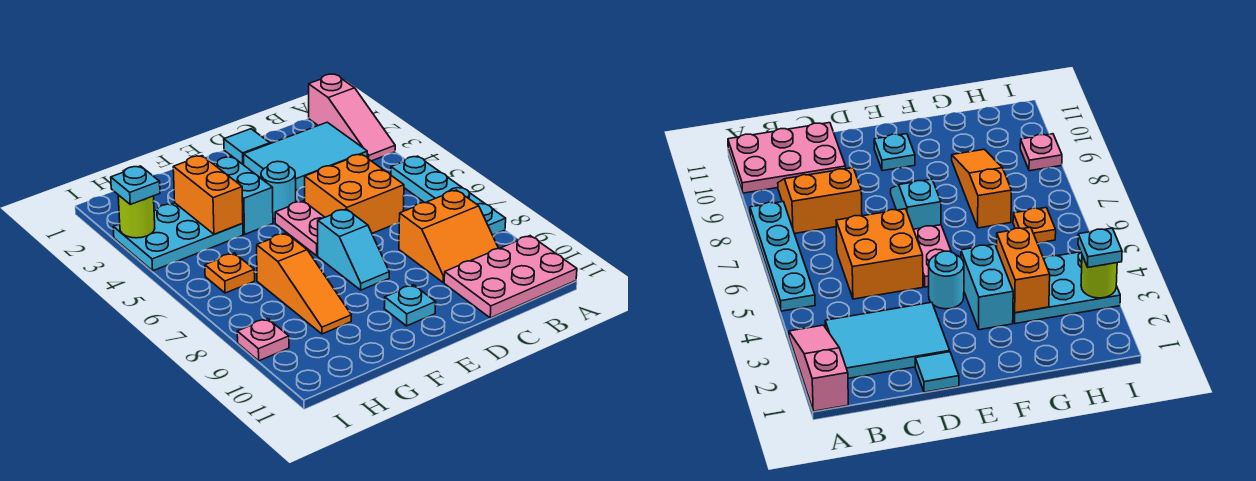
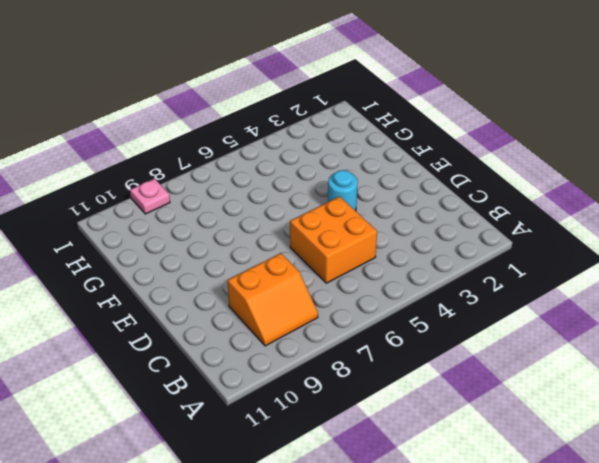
orange 2x2 slope [228,253,318,346] -> orange 2x2 slope turned to [399,190,499,283]
none -> pink 1x3 slope [309,74,395,161]
none -> cyan 1x4 plate [391,156,506,235]
none -> pink 2x3 plate [444,236,577,318]

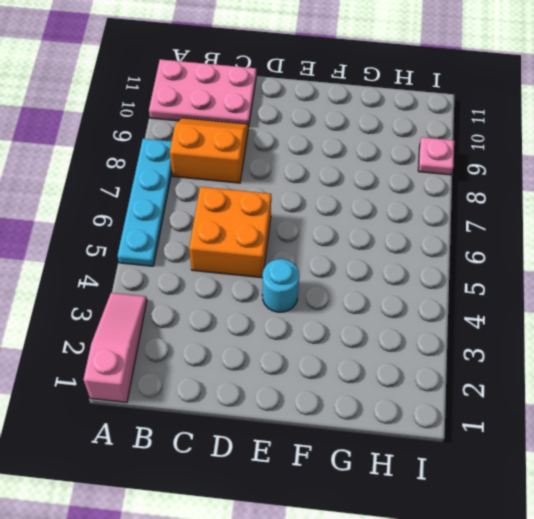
none -> cyan 2x3 tile [244,122,367,190]
none -> cyan 1x1 tile [224,129,270,164]
none -> pink 1x2 plate [275,201,325,256]

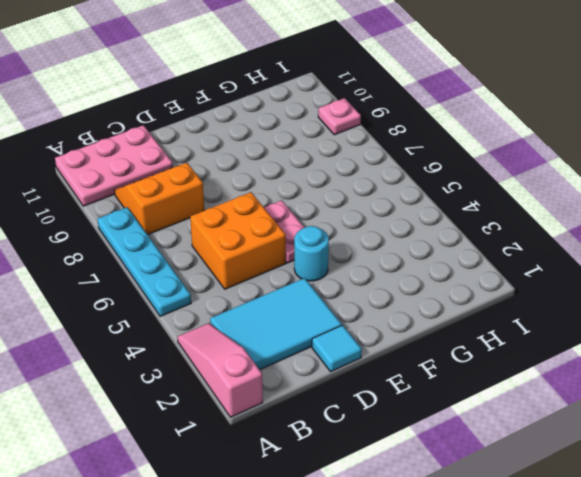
none -> cyan 1x2 slope [318,209,389,290]
none -> cyan 1x1 plate [384,285,436,326]
none -> cyan 1x2 brick [214,157,273,234]

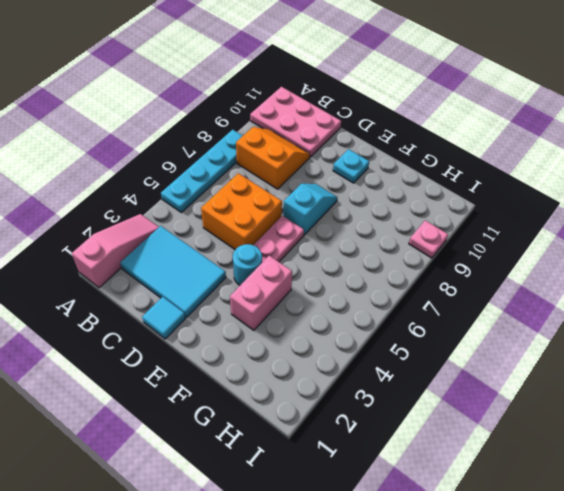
pink 1x2 brick [230,256,292,330] -> cyan 1x2 brick [214,157,273,234]
none -> cyan 2x3 plate [113,203,243,271]
none -> orange 1x3 slope [257,233,351,334]
none -> orange 1x1 plate [205,253,255,293]

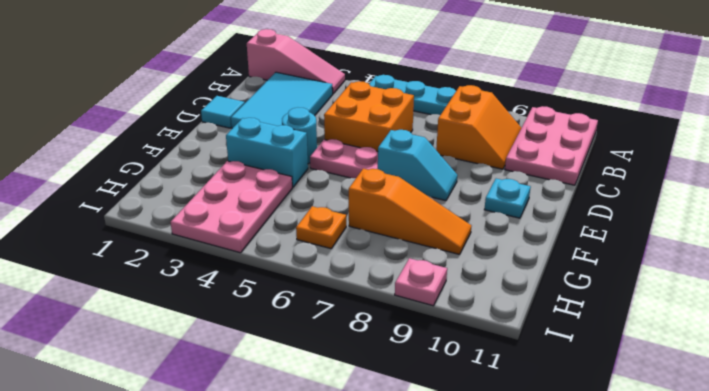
pink 2x3 plate [171,161,292,253] -> cyan 2x3 plate [113,203,243,271]
none -> orange 1x2 brick [173,156,243,234]
none -> lime 1x1 round brick [118,195,155,238]
none -> cyan 1x1 plate [111,166,160,204]

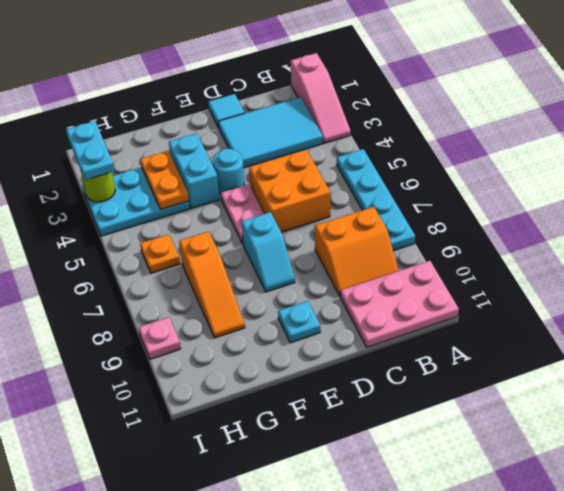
orange 1x2 plate [140,151,189,209] -> orange 1x2 brick [173,156,243,234]
cyan 1x2 plate [66,121,114,180] -> cyan 1x1 plate [111,166,160,204]

